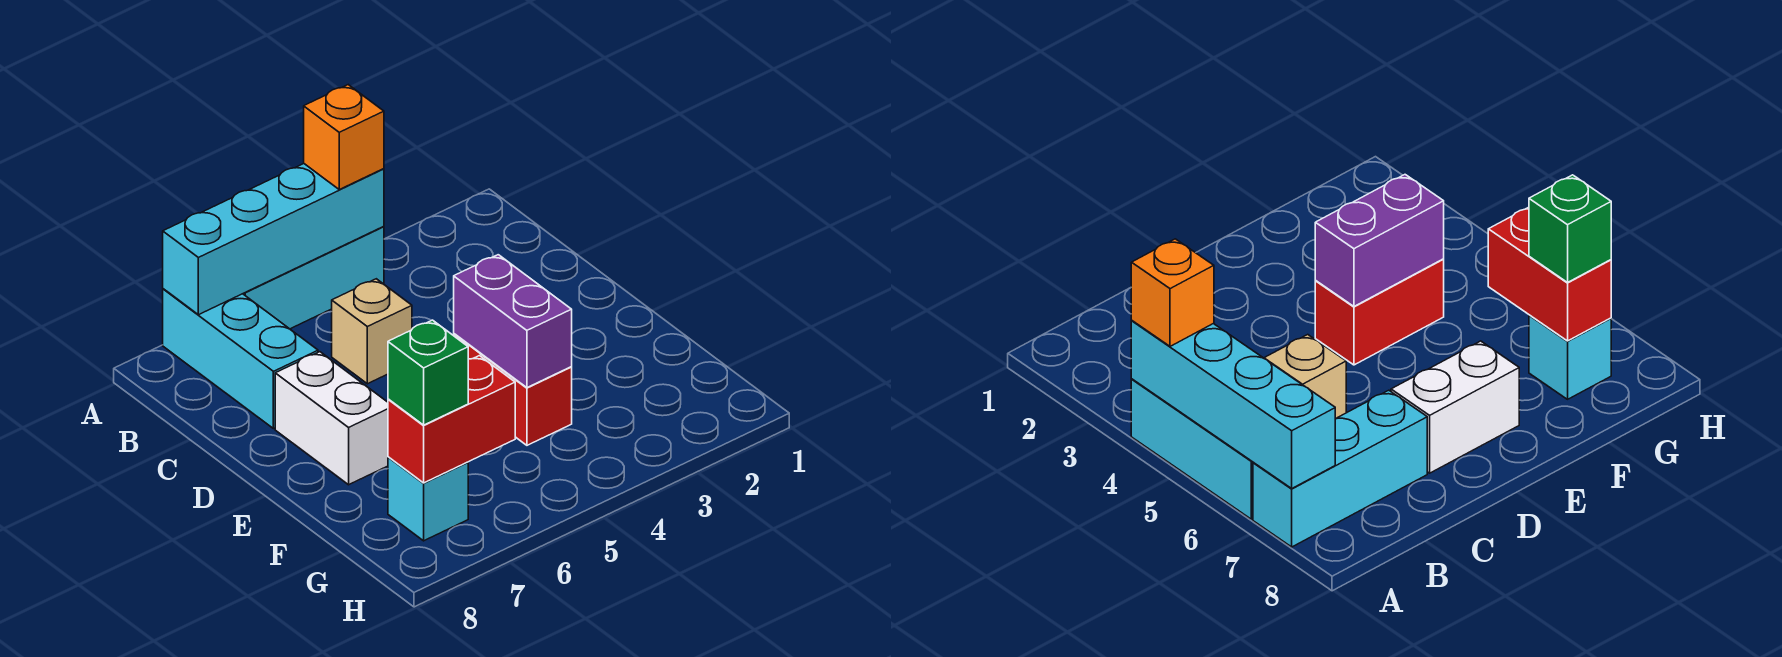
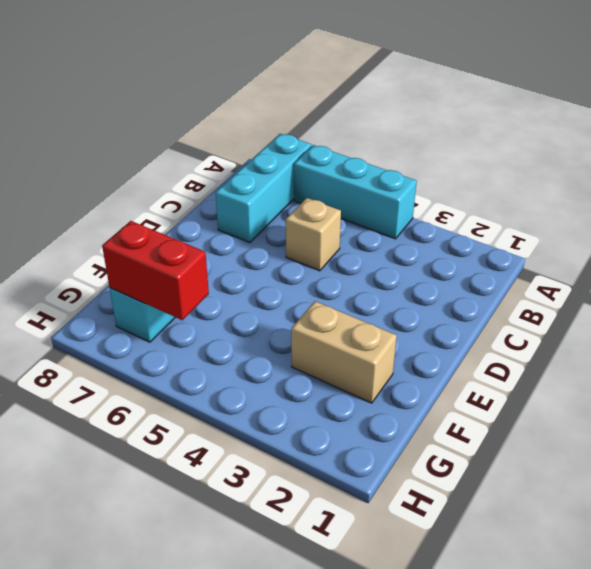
tan 1x2 brick [291,301,397,403] -> none
none -> white 1x2 brick [275,352,388,485]
none -> red 1x2 brick [454,334,572,445]

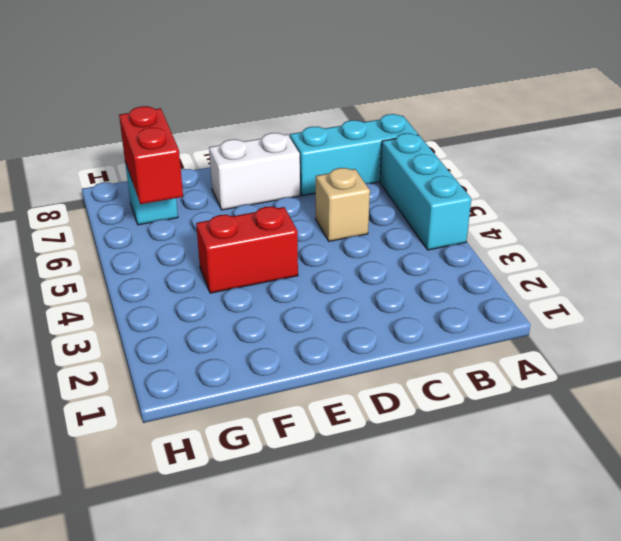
none -> cyan 1x4 brick [163,164,384,315]
none -> purple 1x2 brick [454,255,572,388]

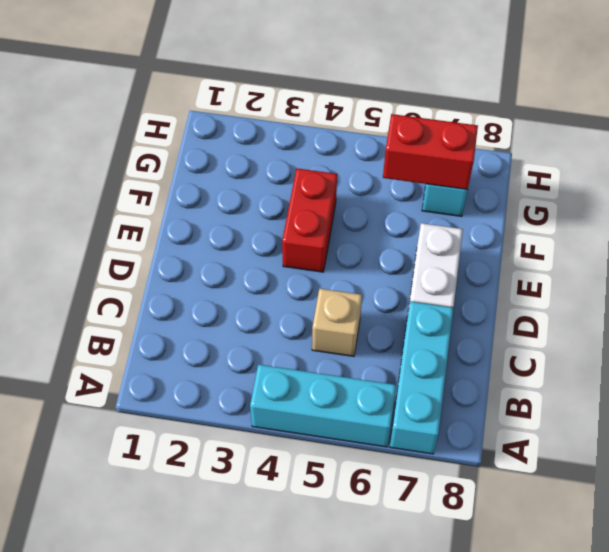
none -> cyan 1x4 brick [163,164,384,315]
none -> purple 1x2 brick [454,255,572,388]

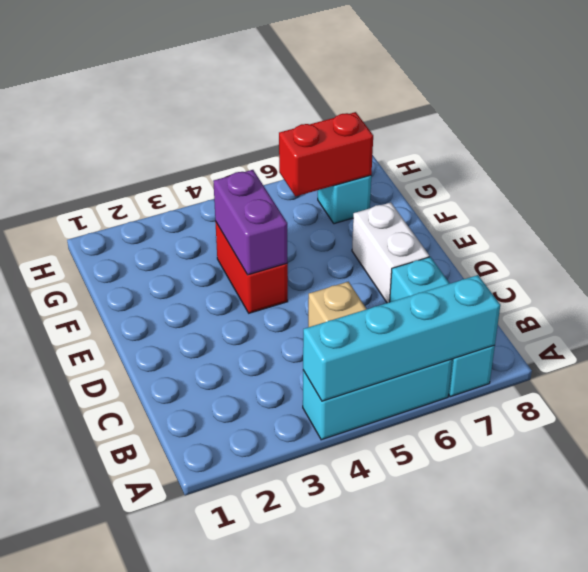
none -> orange 1x1 brick [304,85,384,189]
none -> green 1x1 brick [388,320,468,425]

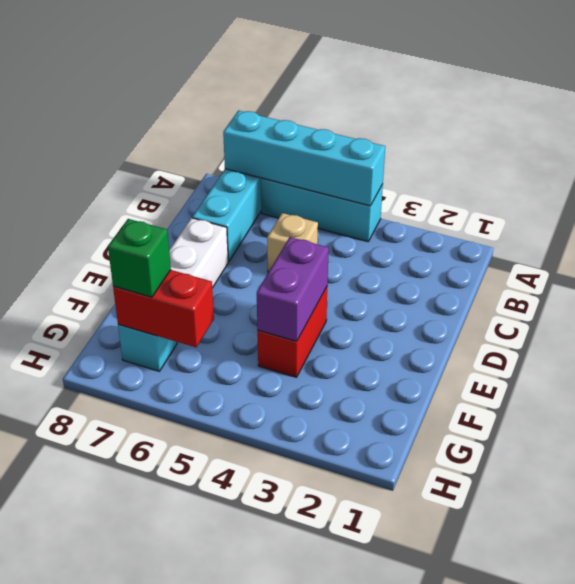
none -> orange 1x1 brick [304,85,384,189]

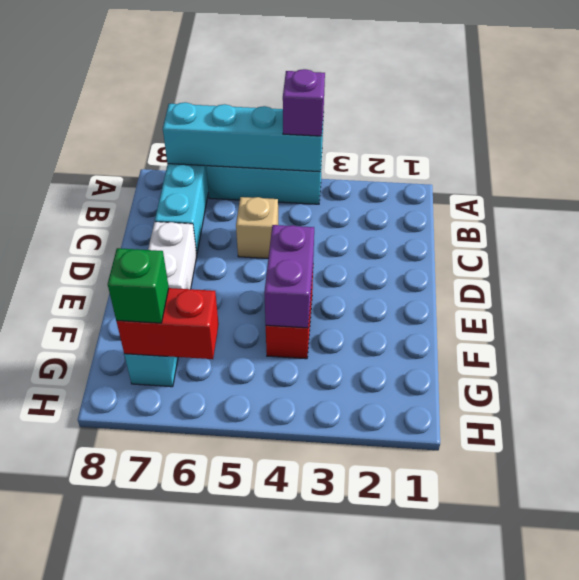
purple 1x1 brick [283,69,325,136] -> orange 1x1 brick [304,85,384,189]

